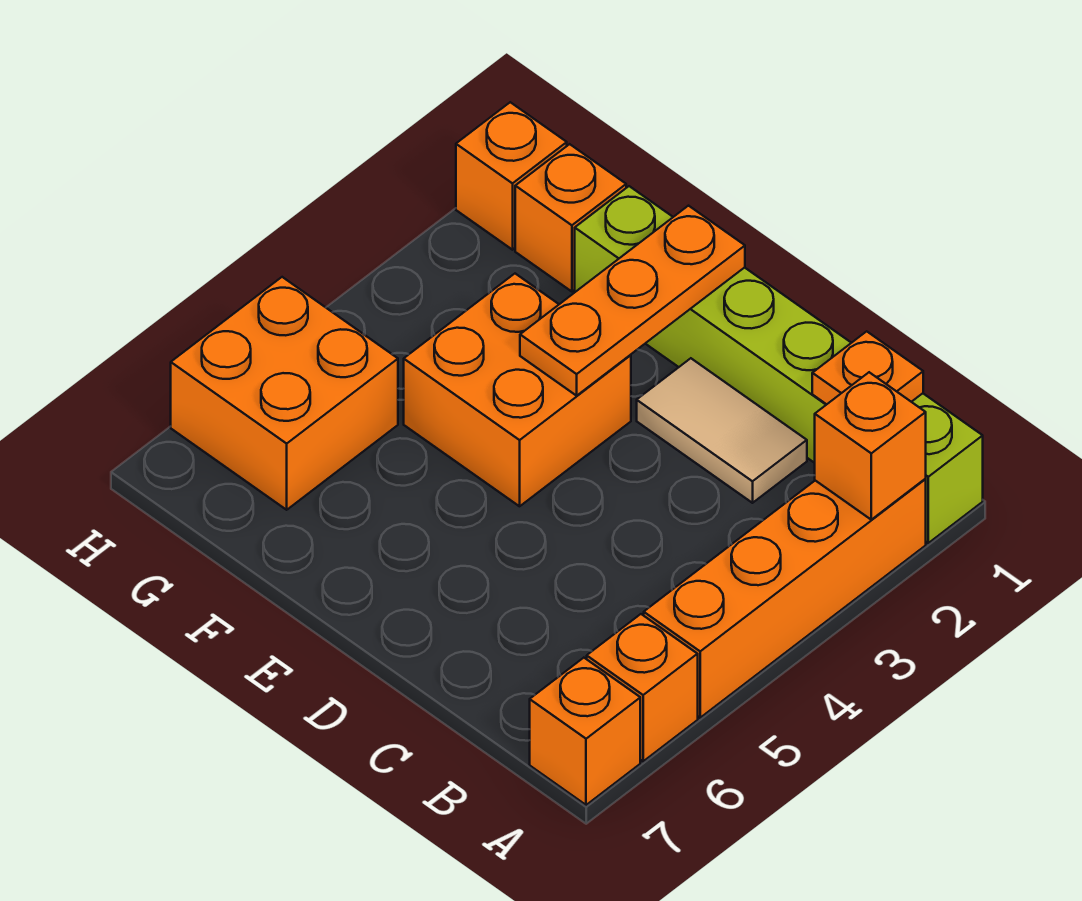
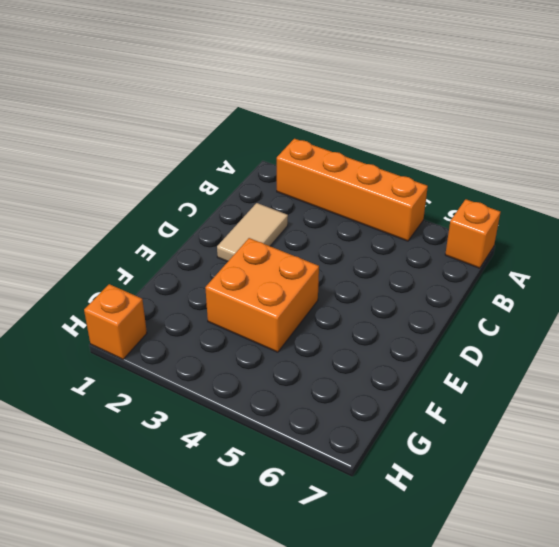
none -> lime 1x6 brick [575,186,983,543]
none -> orange 1x1 brick [587,614,698,761]
none -> orange 1x1 brick [515,144,626,292]

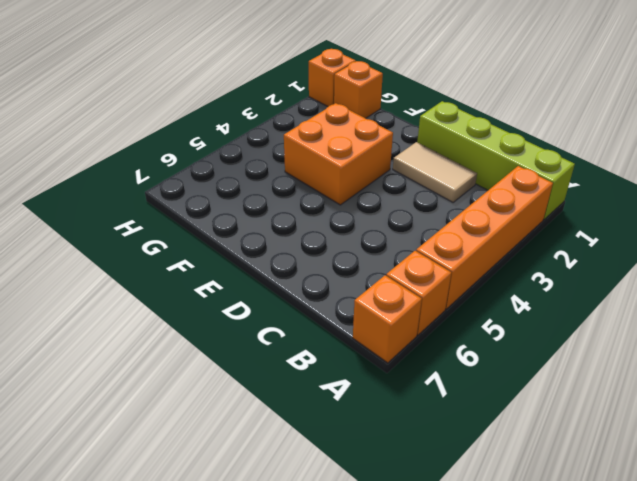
lime 1x4 brick [417,101,575,219] -> lime 1x6 brick [575,186,983,543]
none -> orange 2x2 brick [171,277,398,510]
none -> orange 1x1 brick [815,372,926,520]
none -> orange 1x1 plate [812,331,923,404]

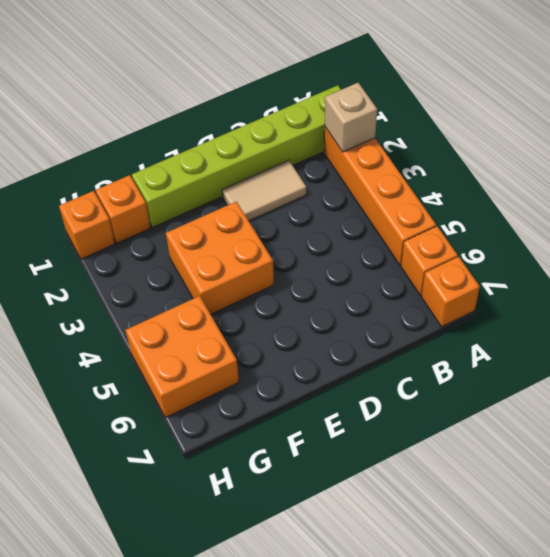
tan 1x1 brick [325,83,377,152] -> orange 1x1 brick [815,372,926,520]
none -> orange 1x1 plate [812,331,923,404]
none -> orange 1x3 plate [520,206,745,396]

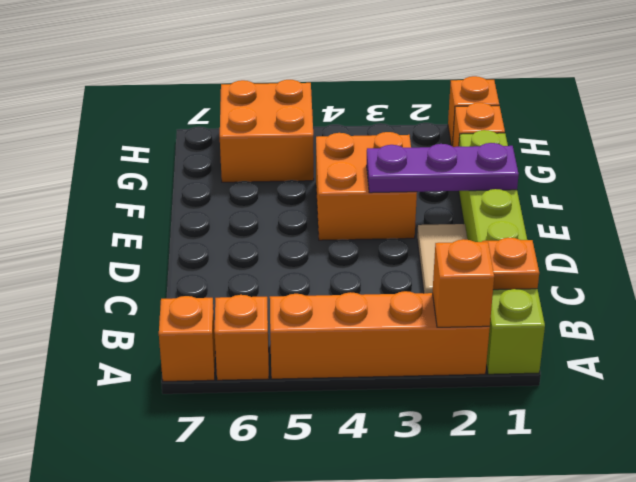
purple 1x3 plate [367,143,519,193] -> orange 1x3 plate [520,206,745,396]

